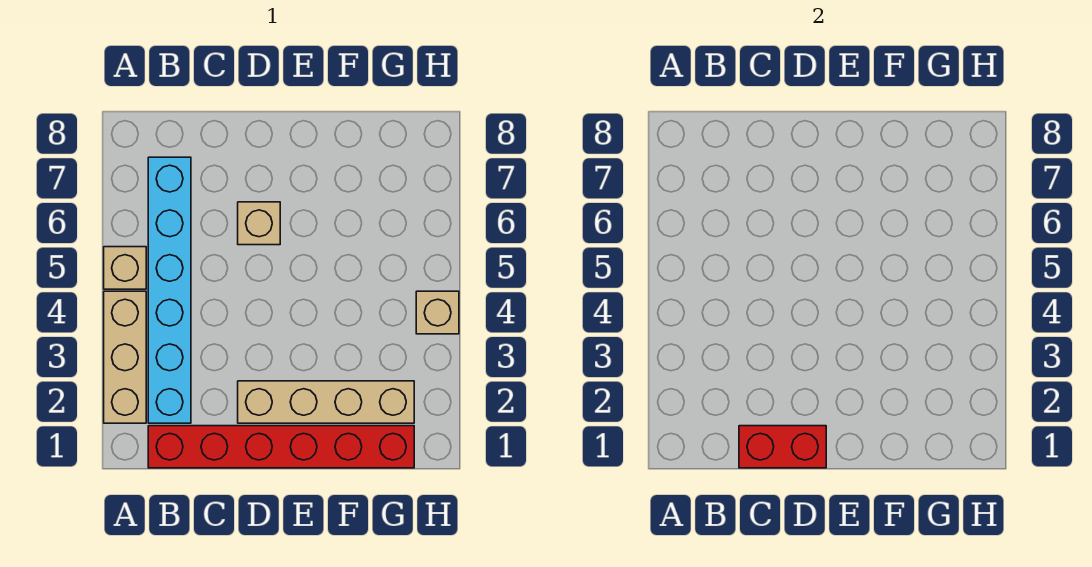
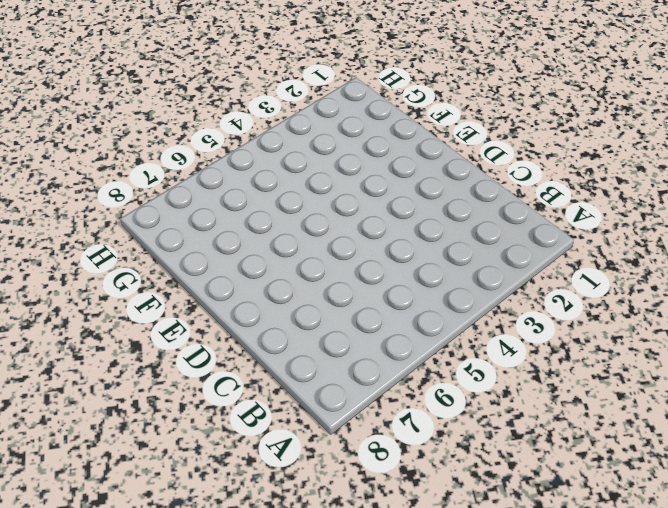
none -> tan 1x3 brick [104,291,146,423]
none -> tan 1x1 brick [104,247,146,289]

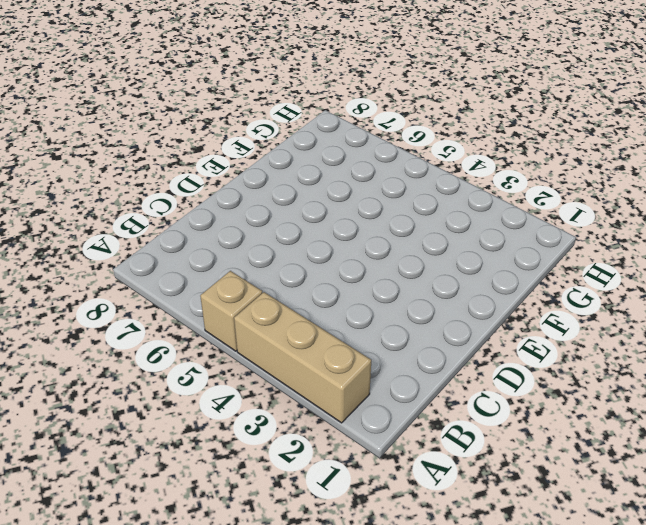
none -> red 1x6 brick [148,426,414,468]
none -> cyan 1x6 brick [148,157,191,423]

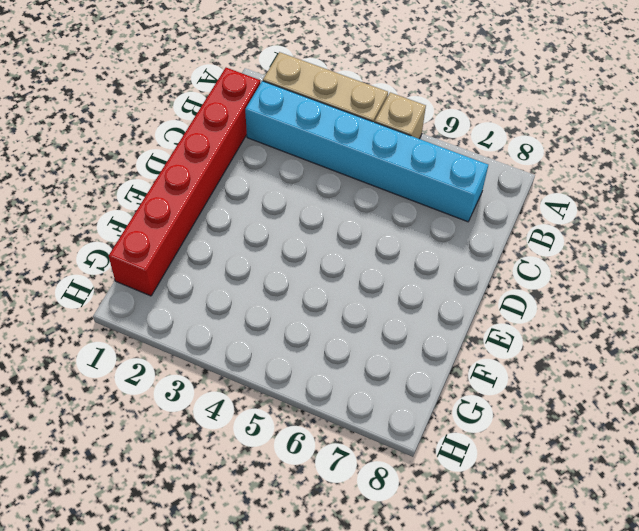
none -> tan 1x4 brick [238,381,414,423]
none -> tan 1x1 brick [238,202,280,245]

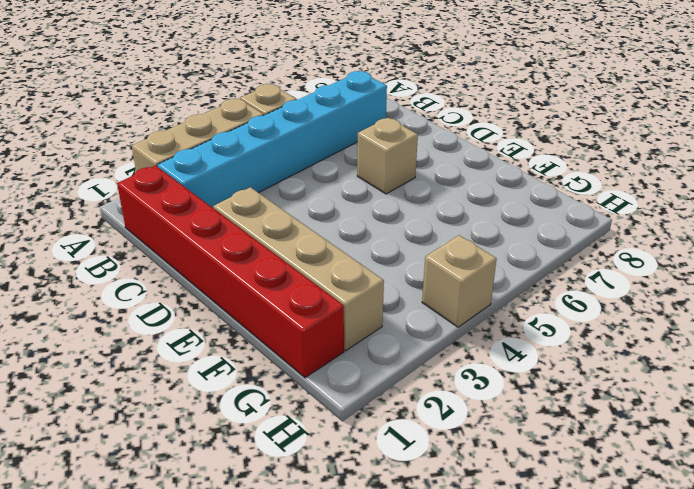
none -> red 1x2 brick [739,426,826,468]

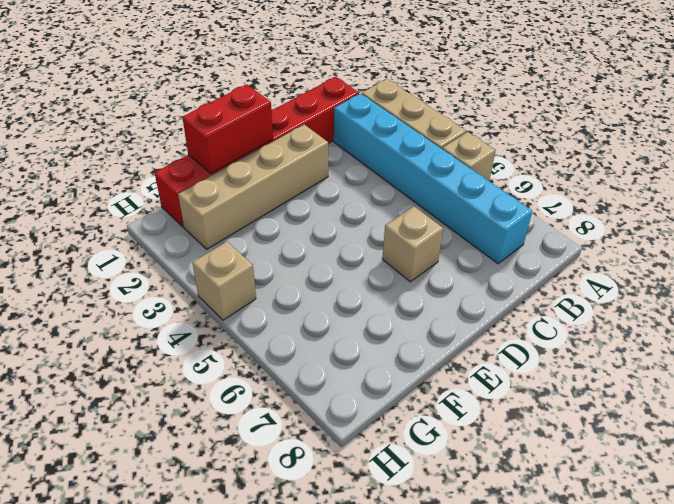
red 1x2 brick [182,84,273,174] -> red 1x2 brick moved to [739,426,826,468]

